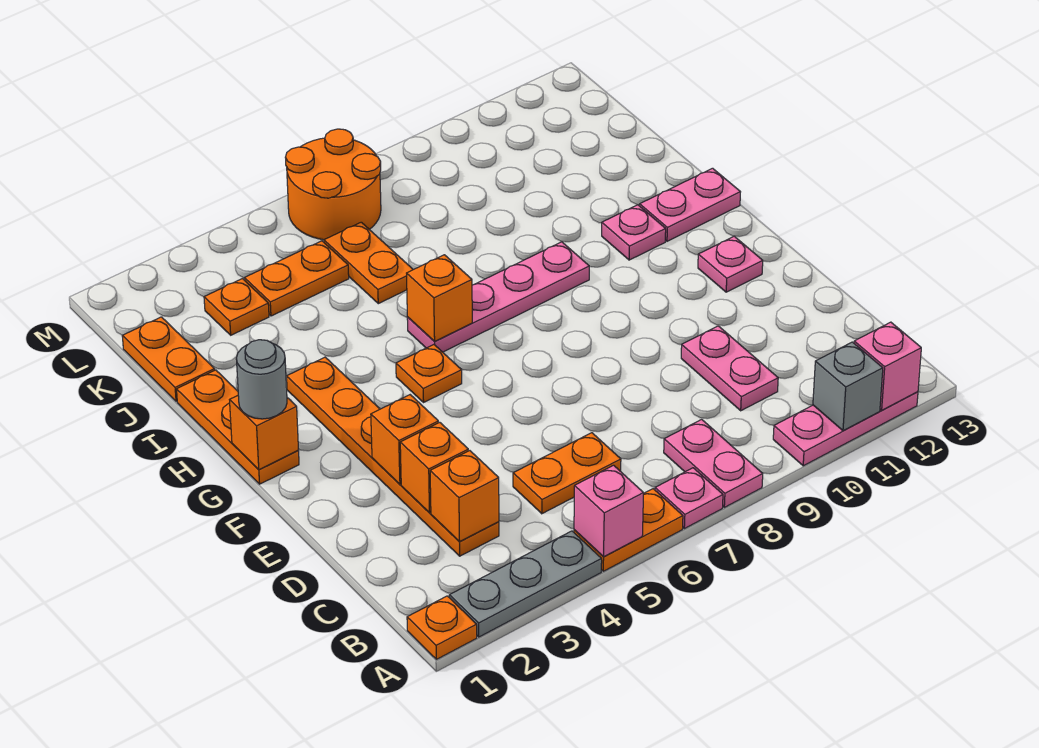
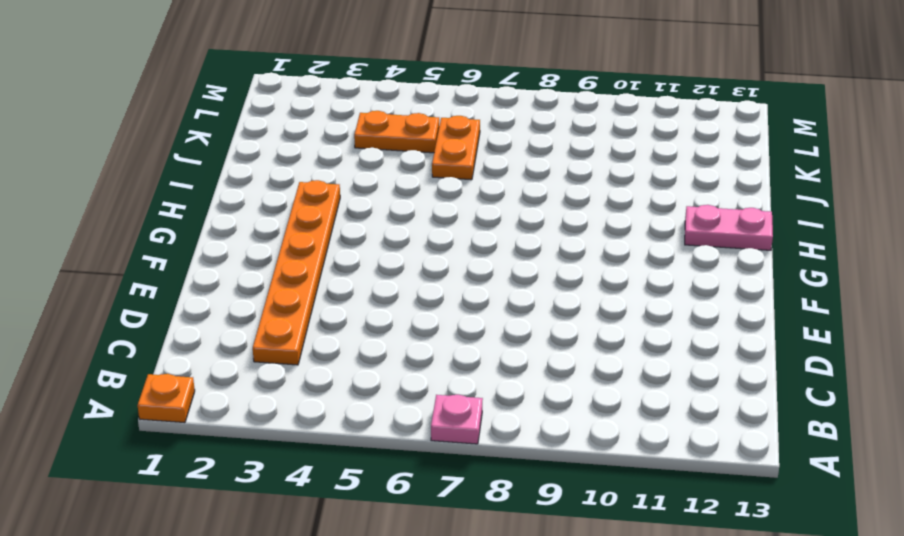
none -> grey 1x3 plate [449,531,602,637]
none -> orange 1x2 plate [574,489,683,571]
none -> pink 1x2 plate [664,419,763,507]

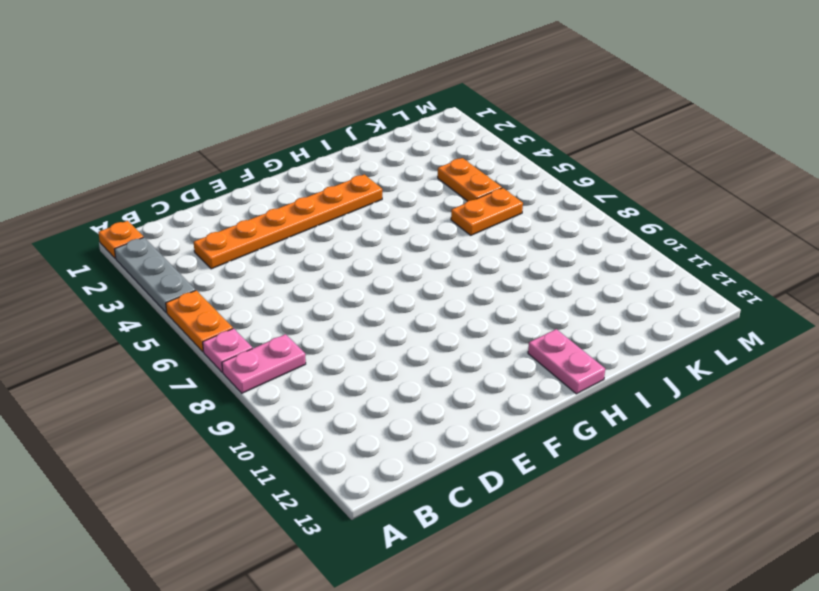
none -> pink 1x3 plate [773,392,918,466]
none -> orange 1x2 plate [513,433,621,514]
none -> pink 1x2 plate [681,326,778,411]

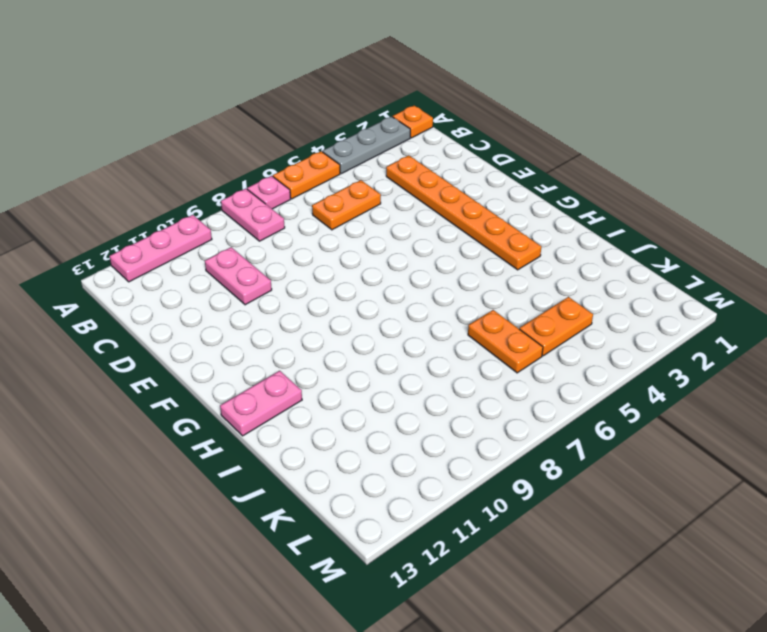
none -> pink 1x1 plate [698,236,763,292]
none -> orange 1x3 plate [177,370,299,484]
none -> orange 1x1 plate [396,345,462,402]

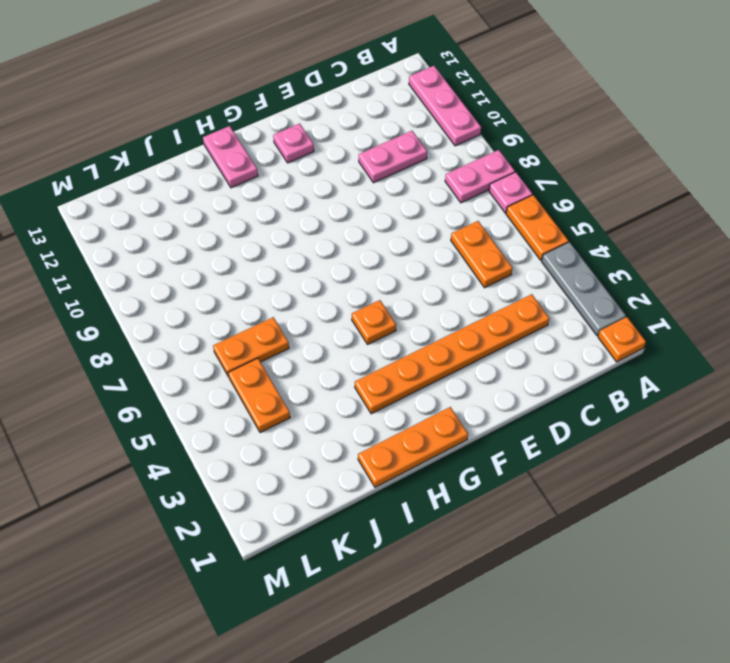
none -> pink 1x4 plate [407,242,589,352]
none -> pink 1x1 plate [602,205,666,260]
none -> orange 1x2 plate [122,317,215,401]

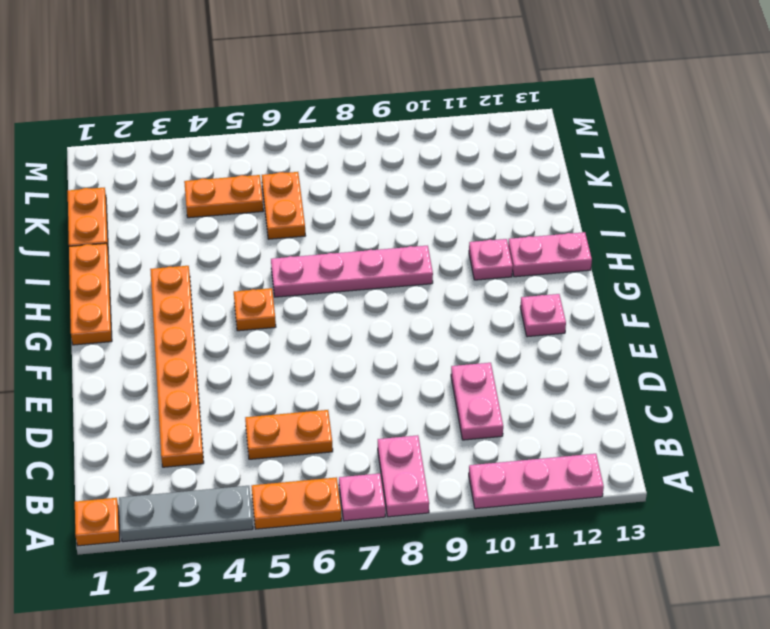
none -> orange 1x1 plate [204,279,269,335]
none -> orange 2x2 round brick [285,129,381,240]
none -> pink 1x1 brick [574,465,644,557]

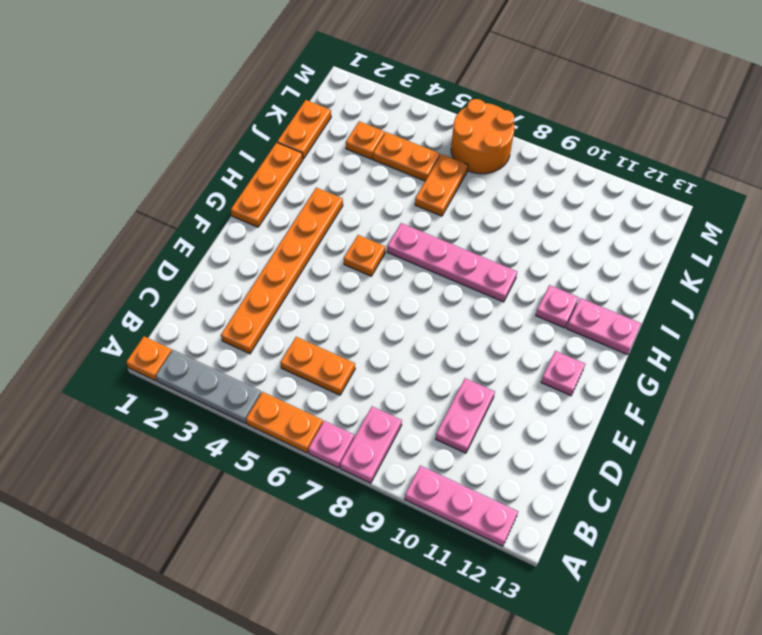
none -> pink 1x1 brick [574,465,644,557]
none -> grey 1x1 brick [813,342,883,431]
none -> pink 1x1 brick [854,322,921,410]

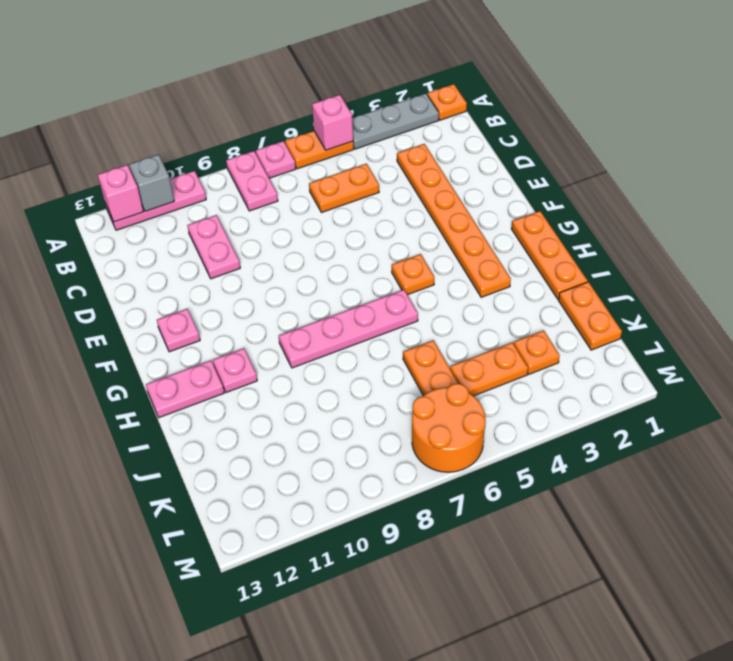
none -> orange 1x1 brick [430,451,499,541]
none -> orange 1x1 brick [400,422,468,513]
none -> orange 1x1 brick [371,395,438,484]

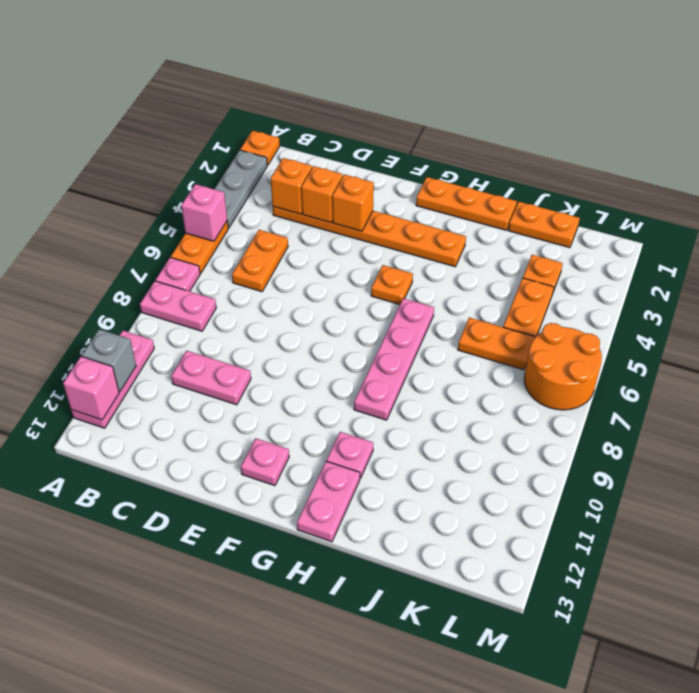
none -> orange 1x1 brick [230,396,299,470]
none -> orange 1x1 brick [407,255,472,342]
none -> grey 1x1 round brick [236,340,287,419]

